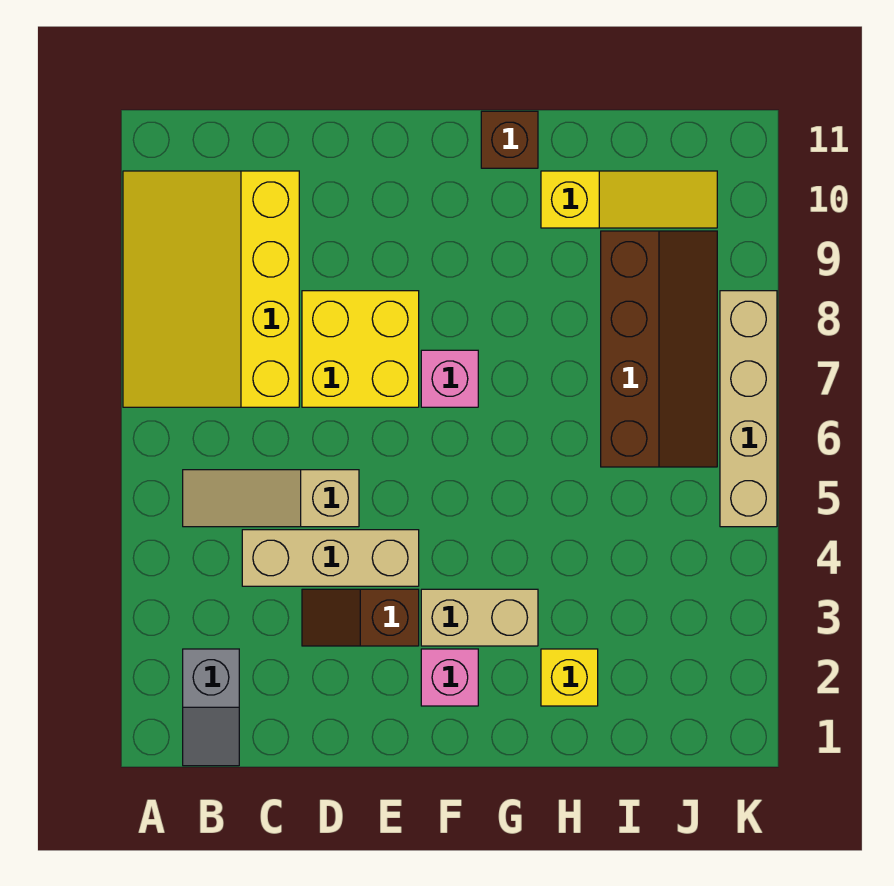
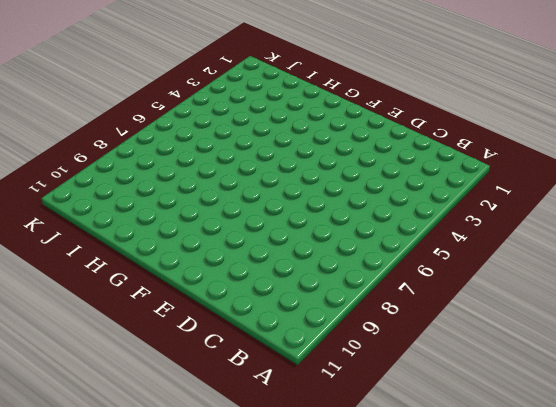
none -> yellow 3x4 slope [123,171,299,407]
none -> grey 1x2 slope [183,649,239,766]
none -> tan 1x3 slope [183,470,359,527]

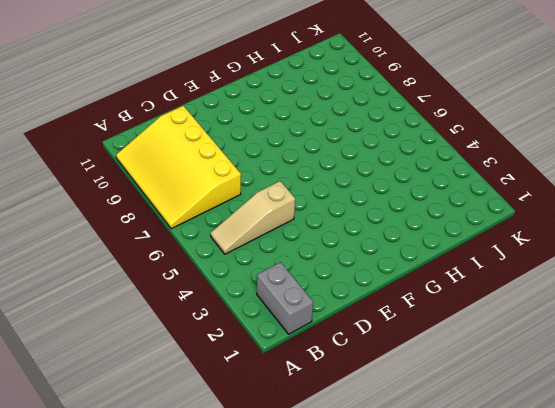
grey 1x2 brick [257,262,313,334] -> grey 1x2 slope [183,649,239,766]
none -> tan 1x3 brick [242,530,419,586]
none -> brown 1x2 slope [302,589,419,646]
none -> yellow 2x2 brick [302,291,419,407]

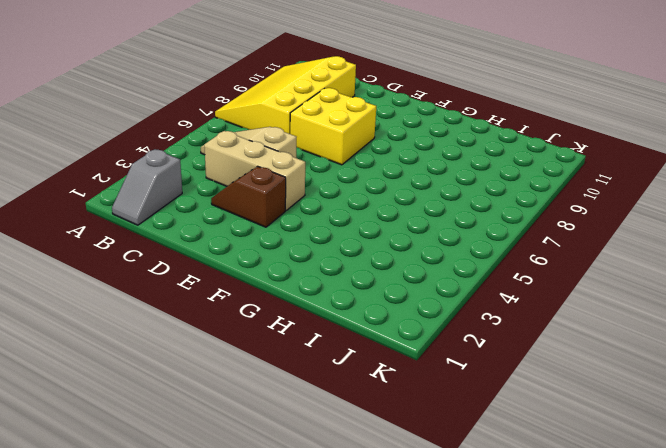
none -> pink 1x1 brick [421,649,478,706]
none -> tan 1x2 brick [421,589,538,646]
none -> pink 1x1 brick [421,350,478,407]

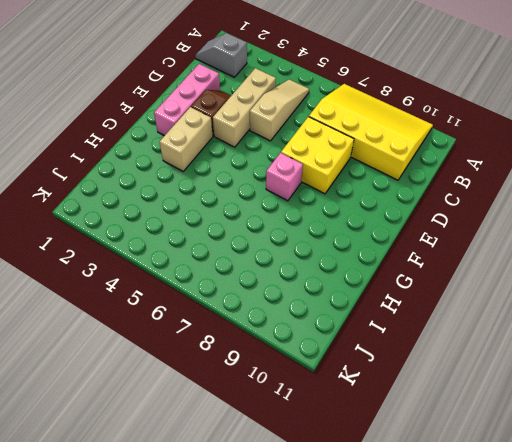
pink 1x3 brick [154,64,220,136] -> pink 1x1 brick [421,649,478,706]
none -> brown 1x1 brick [481,111,538,168]
none -> yellow 1x1 brick [541,649,598,706]
none -> yellow 1x3 slope [541,171,717,228]

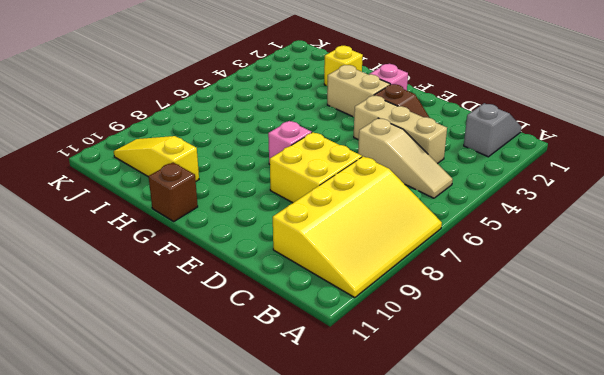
none -> brown 2x4 slope [601,231,717,467]
none -> tan 1x4 brick [720,291,777,527]

